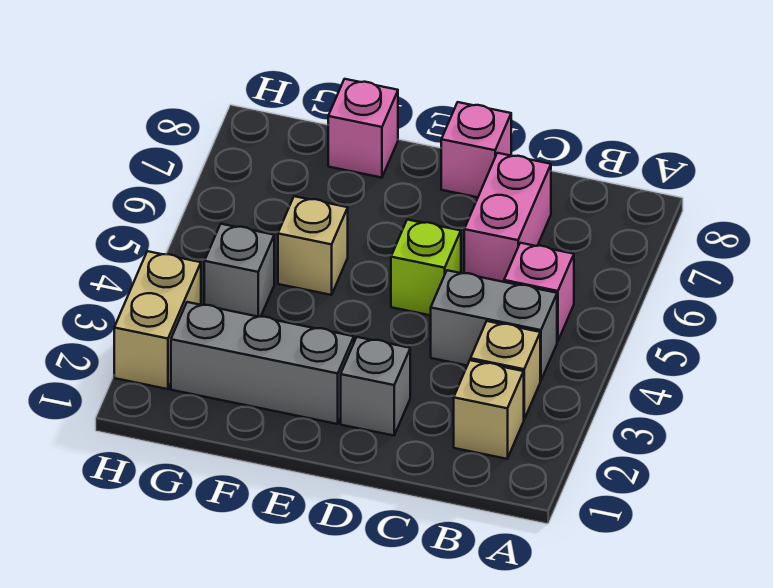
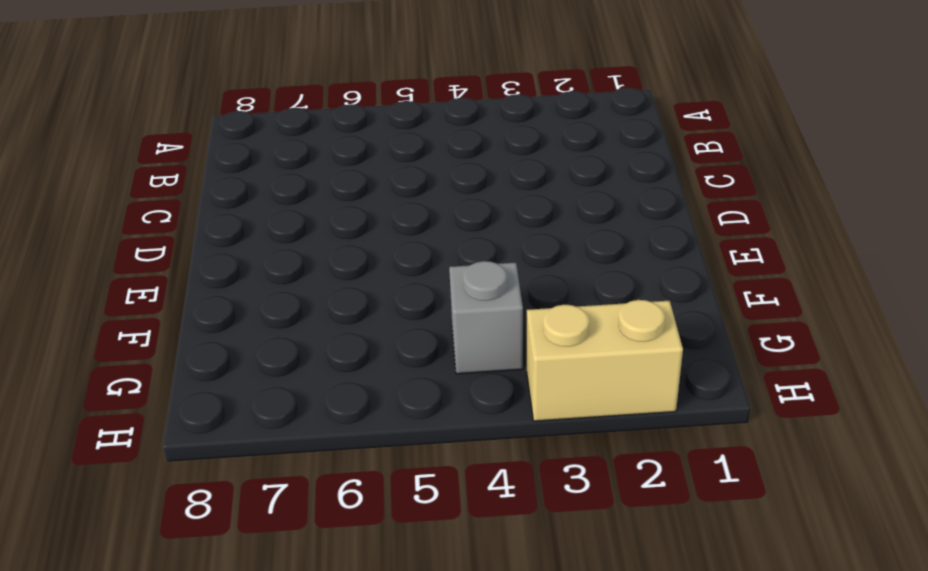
none -> tan 1x1 brick [454,360,524,459]
none -> tan 1x1 brick [470,321,540,419]
none -> grey 1x2 brick [431,270,557,381]

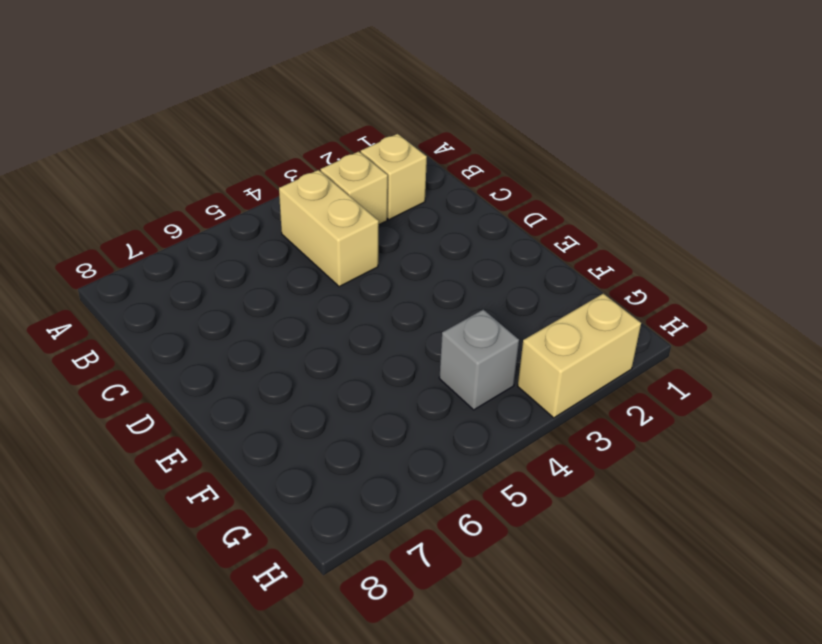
tan 1x2 brick [279,170,379,287] -> grey 1x2 brick [431,270,557,381]
none -> pink 1x1 brick [504,243,574,342]
none -> pink 1x2 brick [464,153,551,282]
none -> grey 1x1 brick [341,337,410,436]

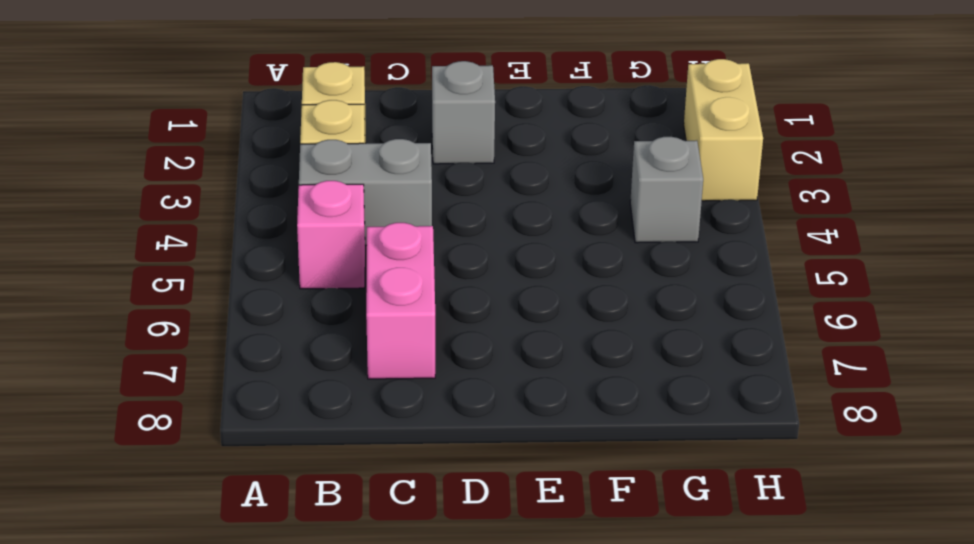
none -> lime 1x1 brick [391,220,461,315]
none -> pink 1x1 brick [441,102,511,197]
none -> grey 1x3 brick [171,302,354,424]

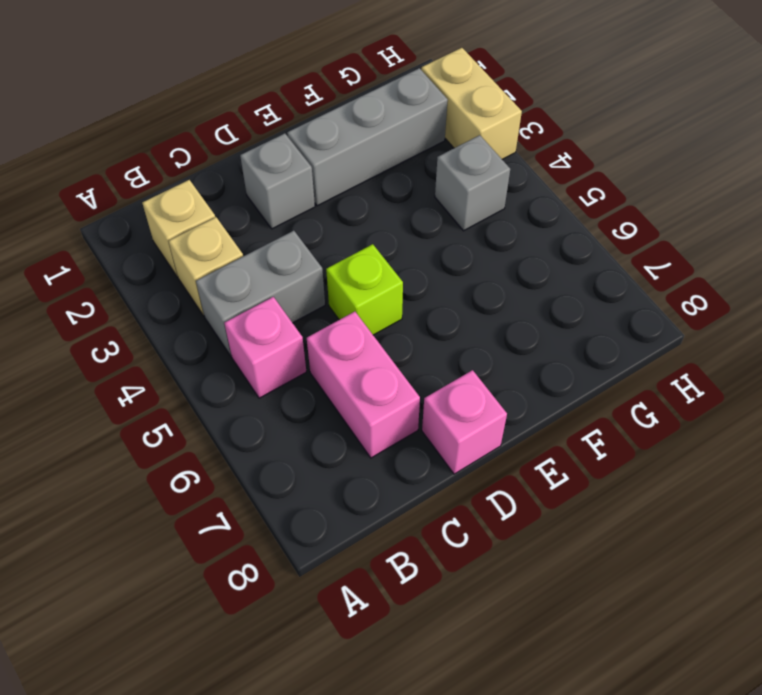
none -> tan 1x1 brick [278,196,348,295]
none -> pink 1x1 brick [328,79,398,178]

